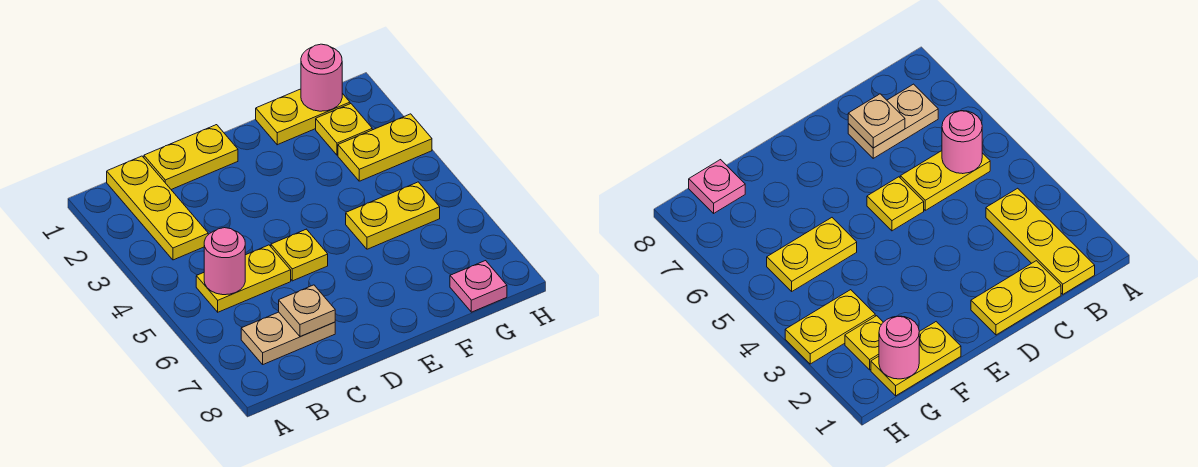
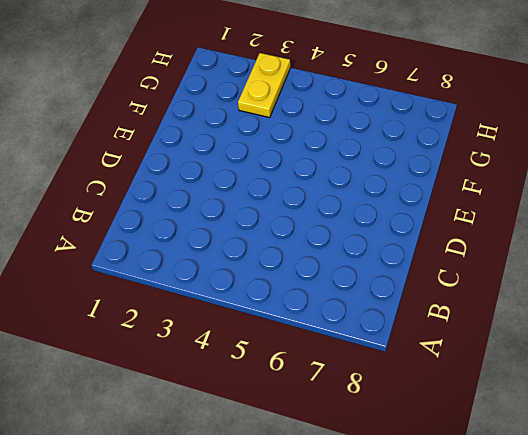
none -> yellow 1x3 plate [107,156,208,260]
none -> yellow 1x2 plate [196,245,291,312]
none -> tan 1x2 plate [241,312,335,364]

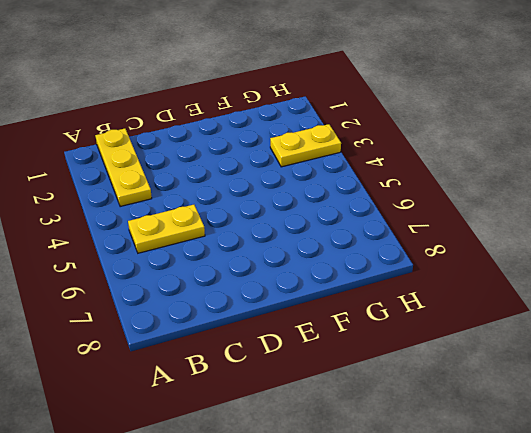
none -> tan 1x2 plate [241,312,335,364]
none -> yellow 1x2 plate [144,125,238,190]
none -> yellow 1x1 plate [271,229,328,281]

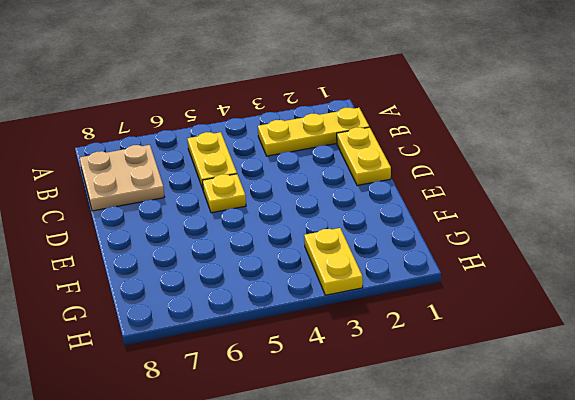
tan 2x2 plate [80,145,164,211] -> tan 1x2 plate [241,312,335,364]
none -> yellow 1x2 plate [256,89,350,145]
none -> yellow 1x2 plate [346,182,440,249]
none -> yellow 1x1 plate [316,104,372,155]

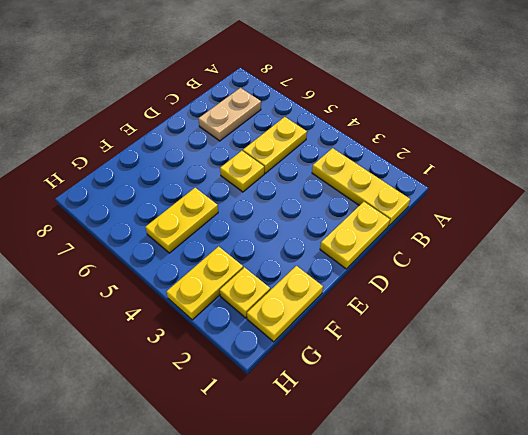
none -> pink 1x1 plate [450,261,507,312]
none -> pink 1x1 round brick [204,228,245,295]
none -> tan 1x1 plate [279,285,335,336]

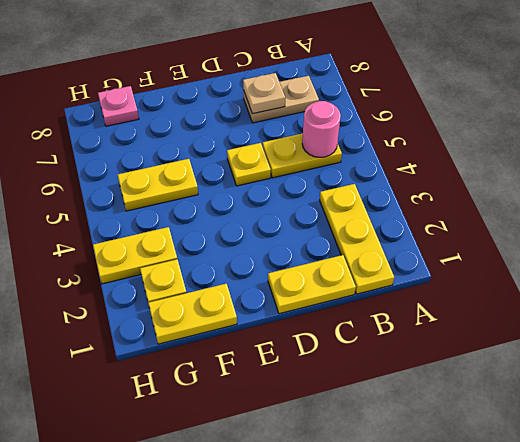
none -> pink 1x1 round brick [301,44,342,111]

